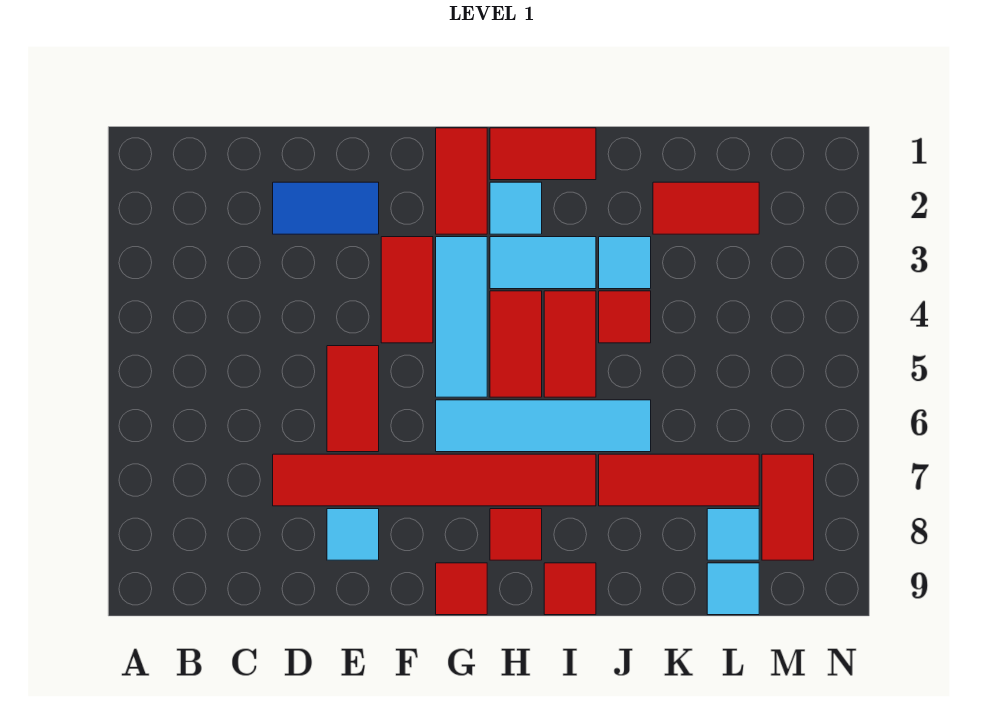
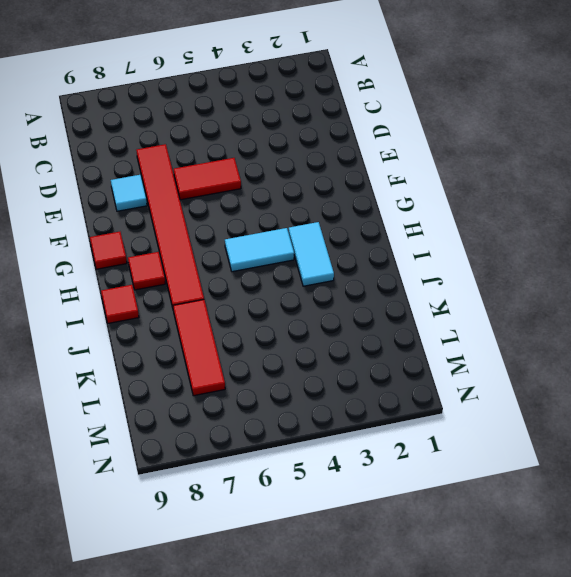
cyan 1x2 tile [225,228,294,272] -> red 1x2 tile [490,291,542,397]
none -> blue 1x2 tile [273,182,379,234]
none -> red 1x2 tile [381,237,433,343]
none -> red 1x2 tile [436,128,487,234]

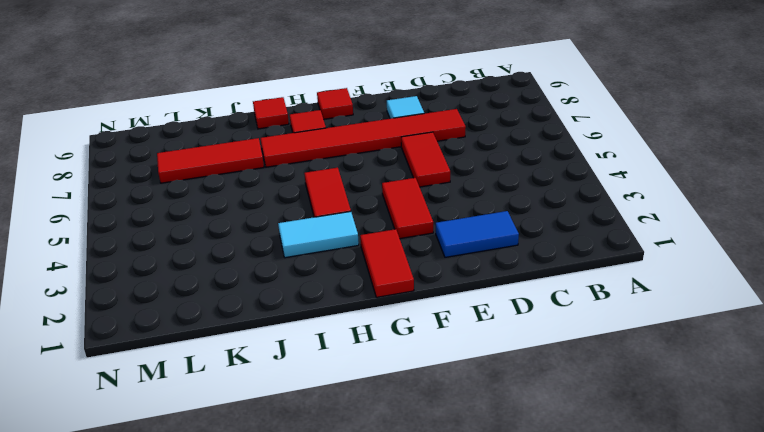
none -> cyan 1x3 tile [436,237,487,397]
none -> cyan 1x4 tile [436,400,651,452]
none -> red 1x2 tile [490,128,596,180]

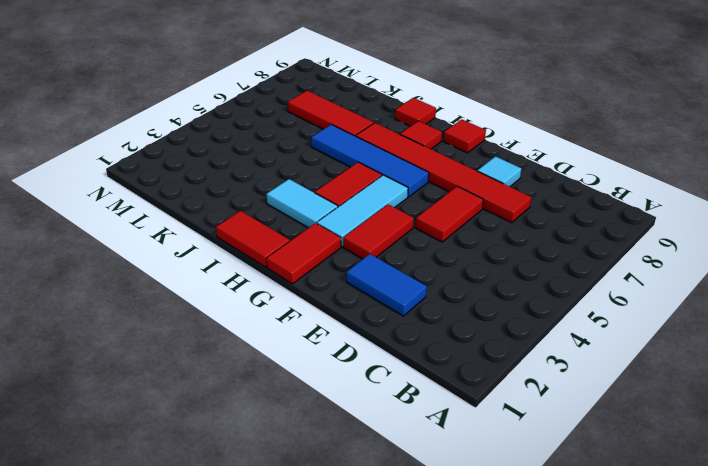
blue 1x4 tile [311,124,429,197] -> cyan 1x4 tile [436,400,651,452]
none -> cyan 1x1 tile [490,182,542,234]
none -> red 1x2 tile [544,291,596,397]
none -> cyan 1x1 tile [599,237,651,289]

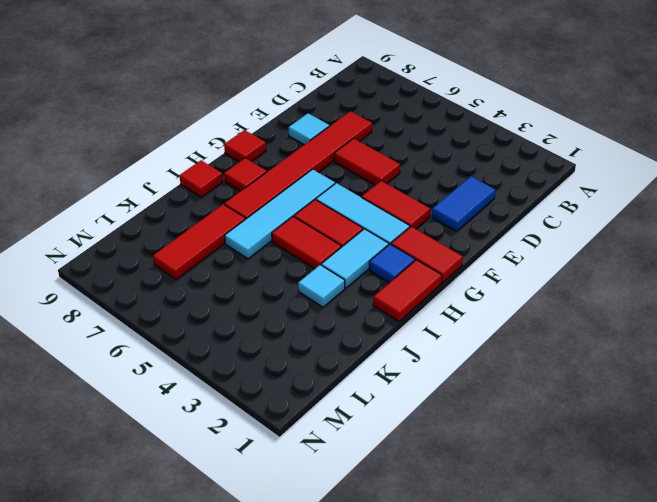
blue 1x1 tile [369,244,415,283] -> cyan 1x1 tile [490,182,542,234]
none -> red 1x1 tile [599,291,651,343]
none -> red 1x2 tile [653,182,759,234]
none -> cyan 1x1 tile [707,509,759,560]

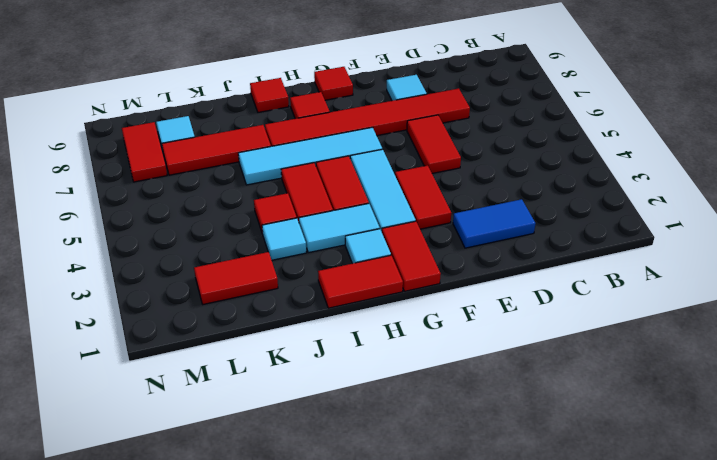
none -> cyan 1x1 tile [707,563,759,615]

